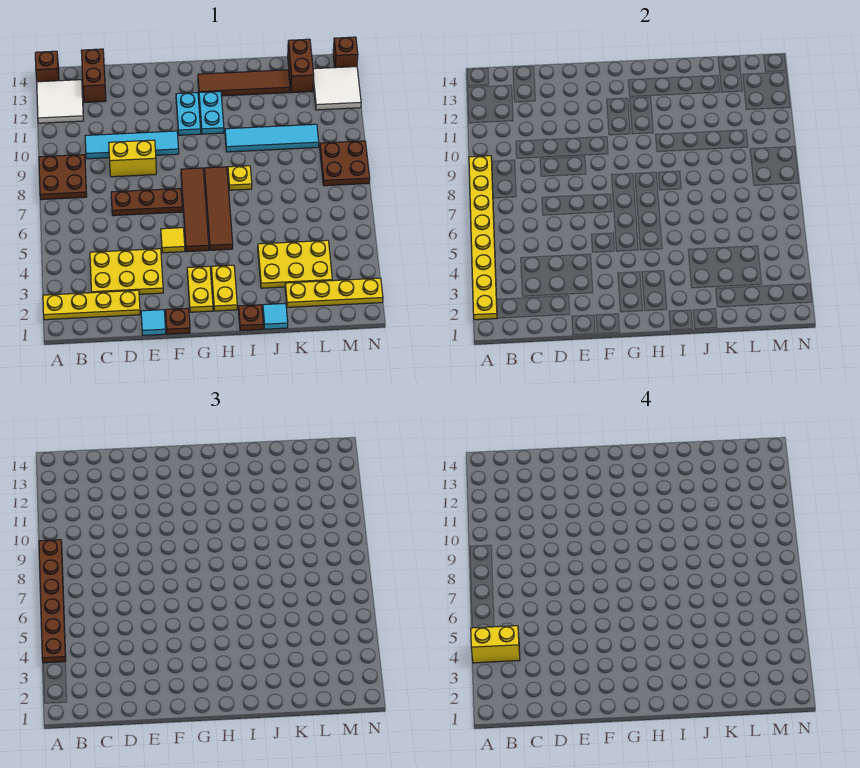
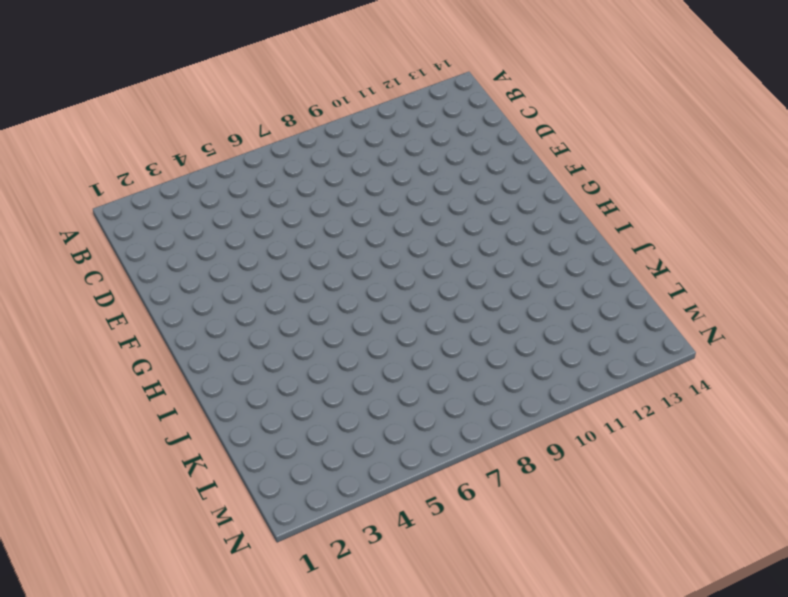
none -> yellow 1x4 plate [43,290,140,320]
none -> brown 2x2 plate [39,155,87,200]
none -> white 2x2 tile [37,80,84,123]
none -> brown 1x1 brick [35,51,59,82]

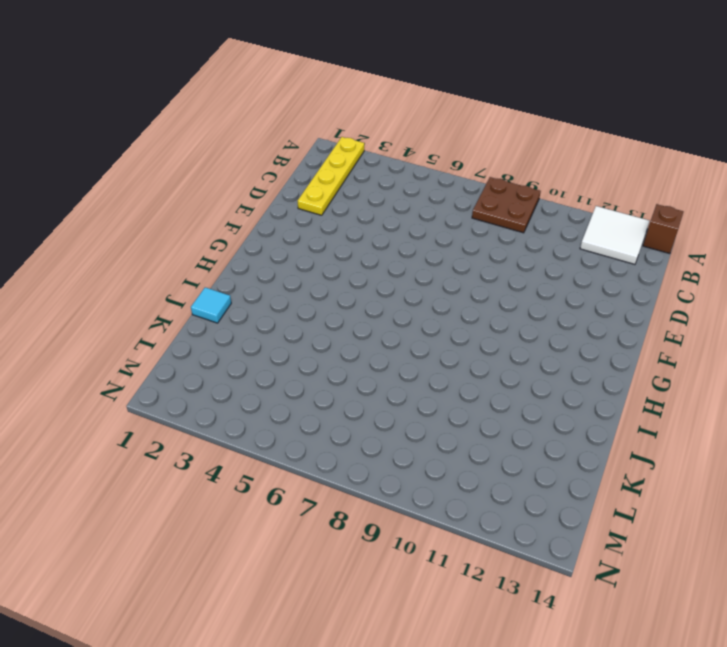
none -> yellow 2x3 plate [90,249,163,294]
none -> cyan 1x4 tile [85,131,179,159]
none -> brown 1x2 brick [81,49,106,102]
none -> brown 1x3 plate [111,188,182,216]

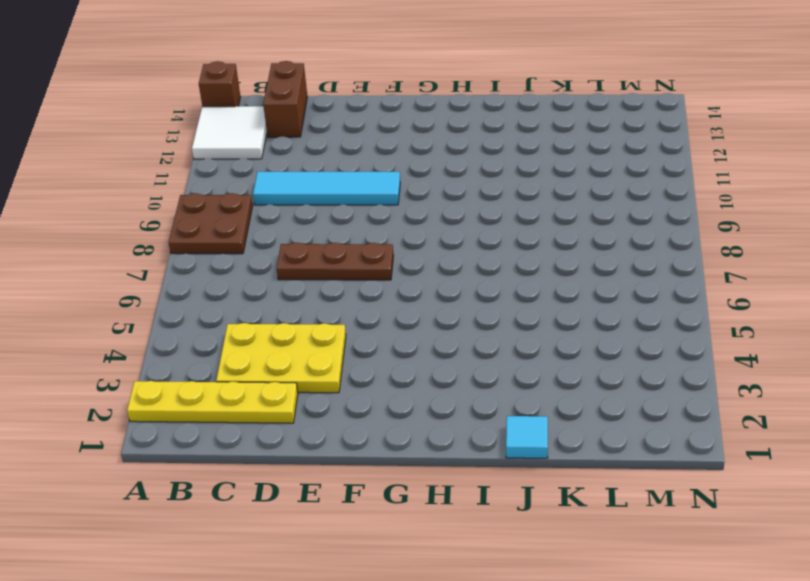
none -> yellow 1x2 brick [109,140,156,177]
none -> cyan 1x1 tile [141,310,166,335]
none -> brown 1x1 plate [166,308,190,334]
none -> yellow 1x1 tile [161,228,185,253]

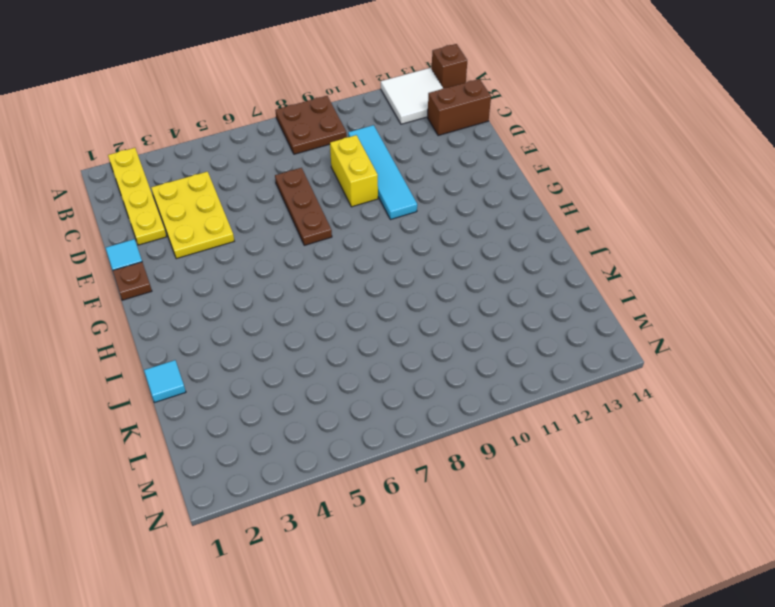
none -> yellow 1x1 tile [161,228,185,253]
none -> yellow 1x2 plate [187,266,213,312]
none -> brown 1x4 tile [181,168,209,252]
none -> cyan 1x2 plate [176,93,201,135]

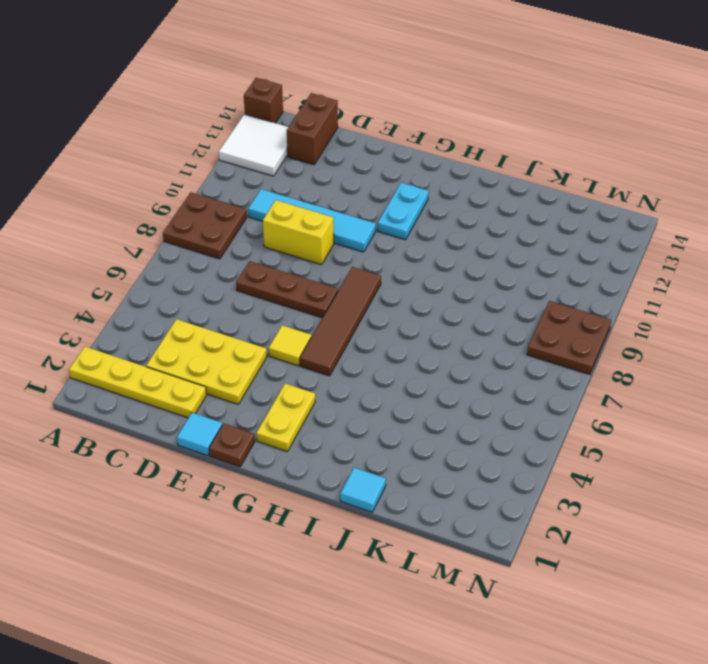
none -> yellow 1x2 plate [211,265,237,311]
none -> brown 1x4 tile [204,167,233,250]
none -> cyan 1x2 plate [199,91,224,134]
none -> brown 1x4 tile [198,70,290,96]

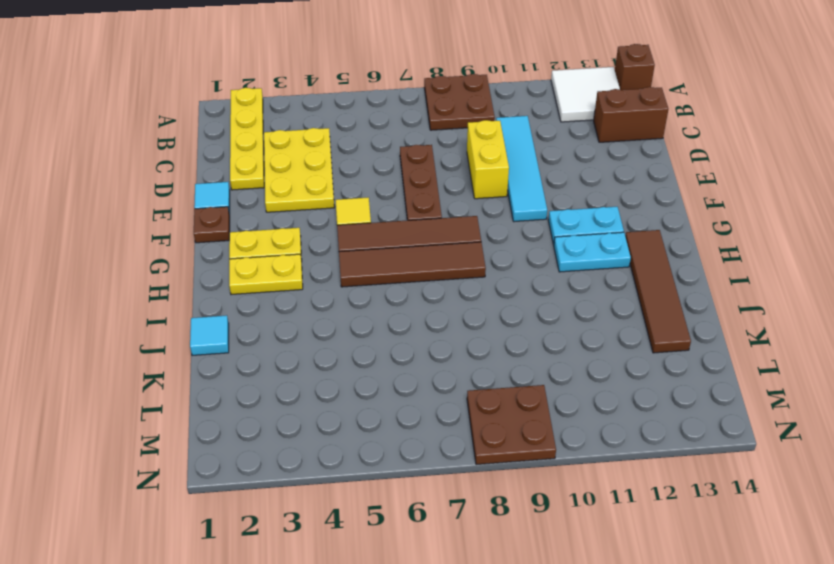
none -> brown 1x1 plate [239,305,263,331]
none -> yellow 1x1 plate [228,166,252,190]
none -> cyan 1x4 tile [225,124,319,152]
none -> yellow 2x3 plate [258,240,332,288]

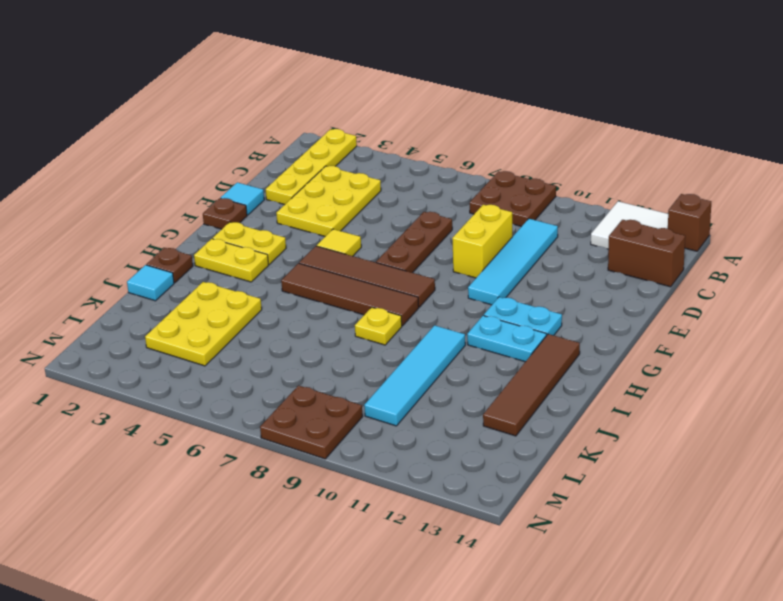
none -> yellow 1x4 plate [285,278,383,307]
none -> brown 1x2 brick [288,39,314,93]
none -> white 2x2 tile [313,67,361,110]
none -> brown 1x1 brick [333,37,358,68]

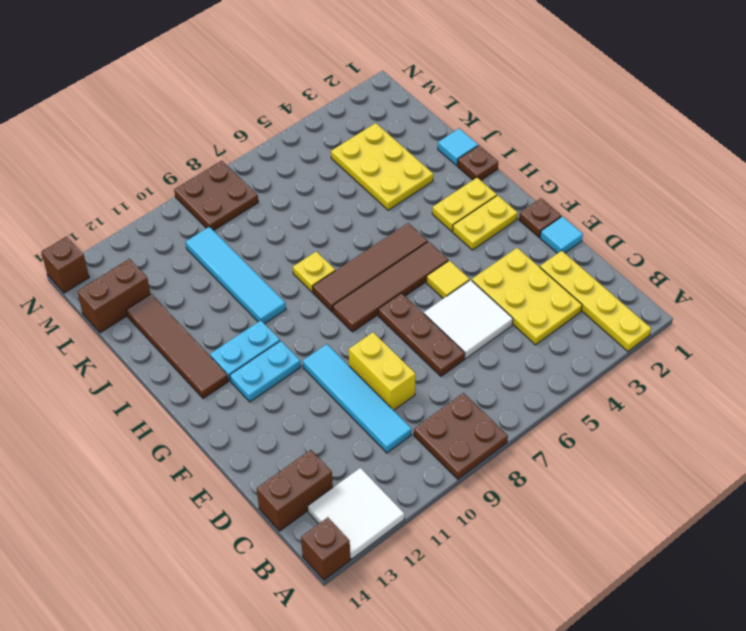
white 2x2 tile [424,280,513,359] -> white 2x2 tile moved to [313,67,361,110]
none -> yellow 1x4 plate [285,278,383,307]
none -> yellow 1x8 plate [469,156,497,320]
none -> brown 1x6 plate [39,540,66,663]
none -> yellow 1x2 brick [471,626,520,663]

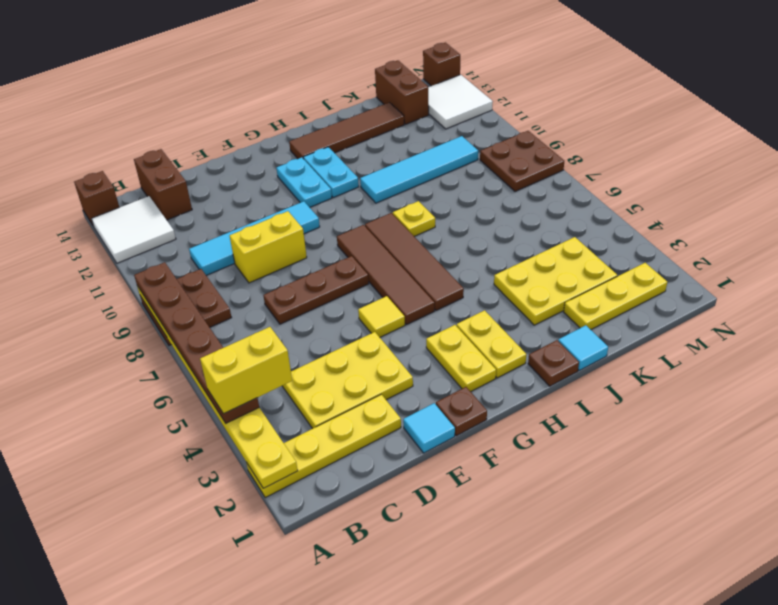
yellow 1x3 plate [564,263,667,330] -> yellow 1x4 plate [285,278,383,307]

